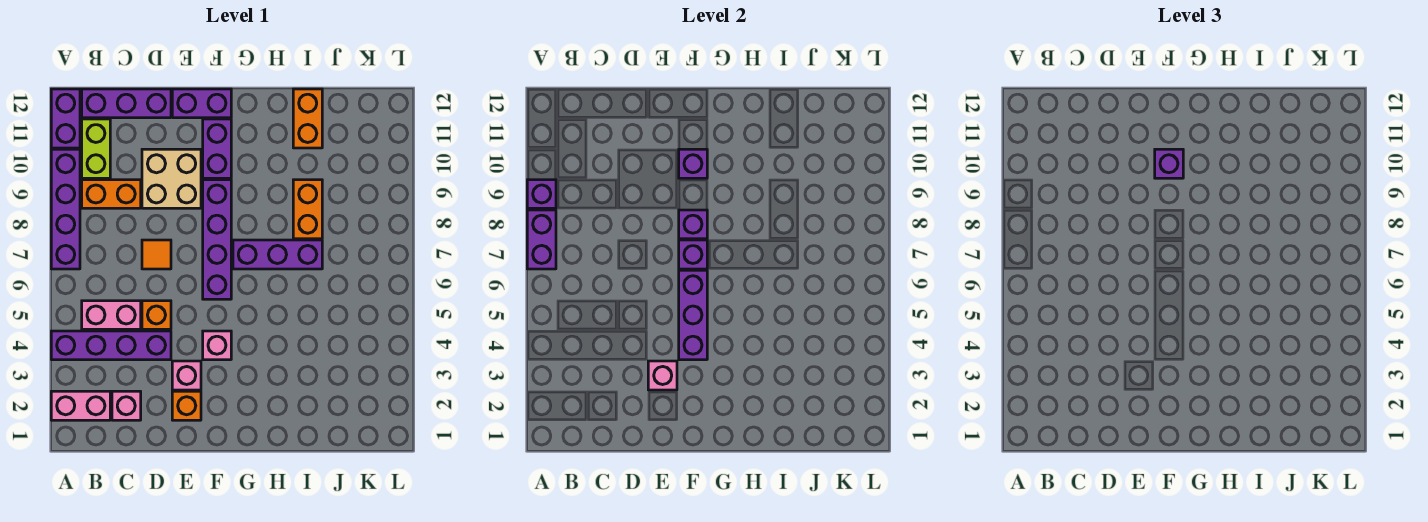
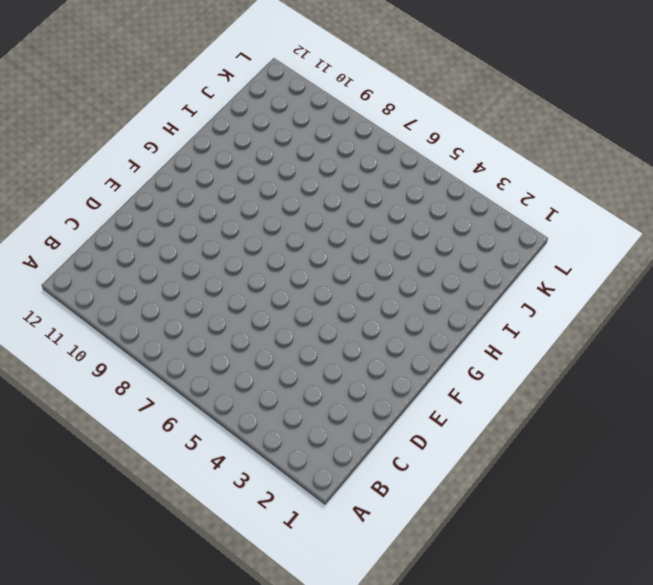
none -> pink 1x2 brick [51,391,110,420]
none -> purple 1x4 brick [51,331,171,360]
none -> purple 1x4 brick [51,149,80,269]

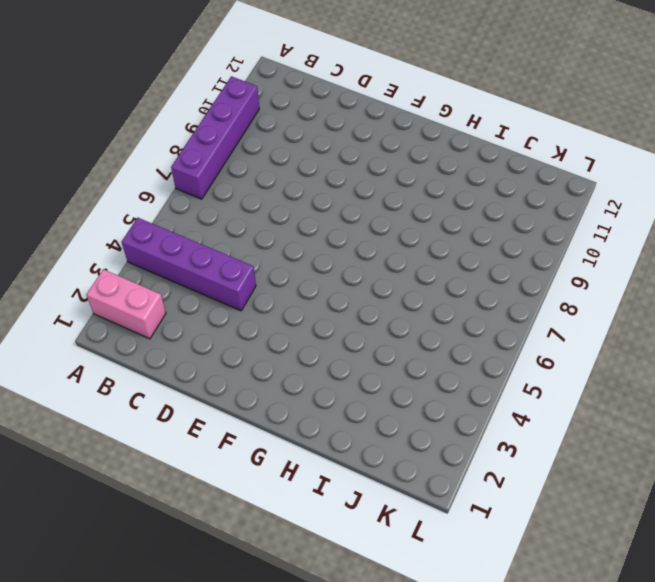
none -> purple 1x2 brick [51,89,80,148]
none -> pink 1x2 brick [82,301,141,329]
none -> orange 1x2 brick [82,180,141,208]

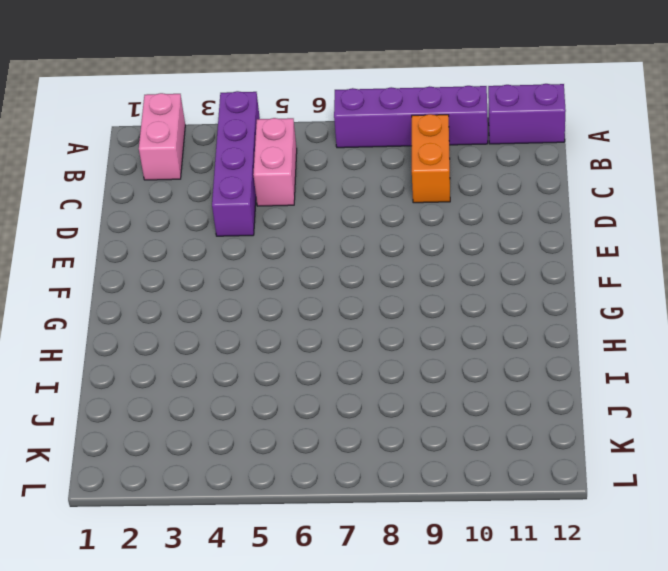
none -> lime 1x2 brick [82,119,110,178]
none -> purple 1x3 brick [82,89,171,118]
none -> pink 1x1 brick [112,391,141,420]

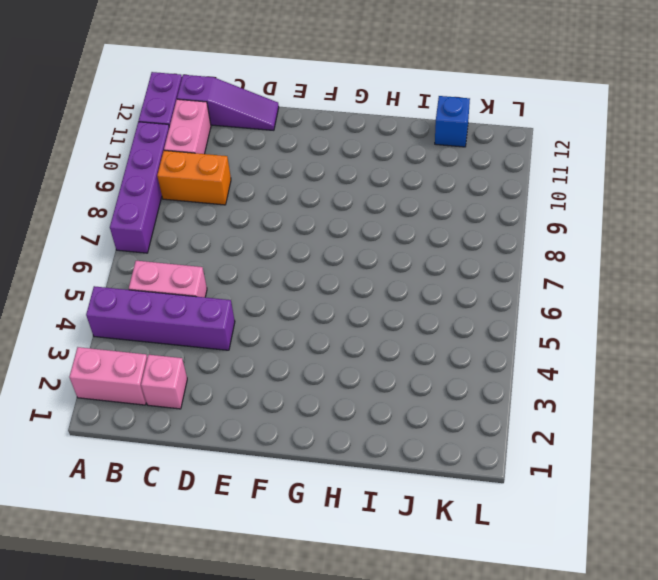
pink 1x2 brick [164,99,211,154] -> lime 1x2 brick [82,119,110,178]
purple 1x3 slope [177,75,279,130] -> purple 1x3 brick [82,89,171,118]
blue 1x1 brick [435,96,470,147] -> none
none -> orange 1x1 brick [142,301,171,329]
none -> orange 1x1 tile [142,240,171,269]
none -> tan 2x2 brick [142,149,201,208]

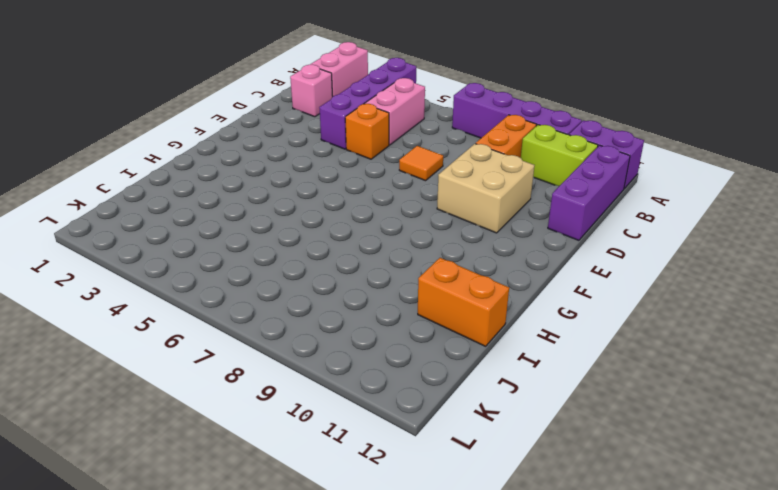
none -> orange 1x1 brick [172,391,201,420]
none -> pink 1x1 brick [172,361,201,390]
none -> purple 1x2 brick [172,89,231,118]

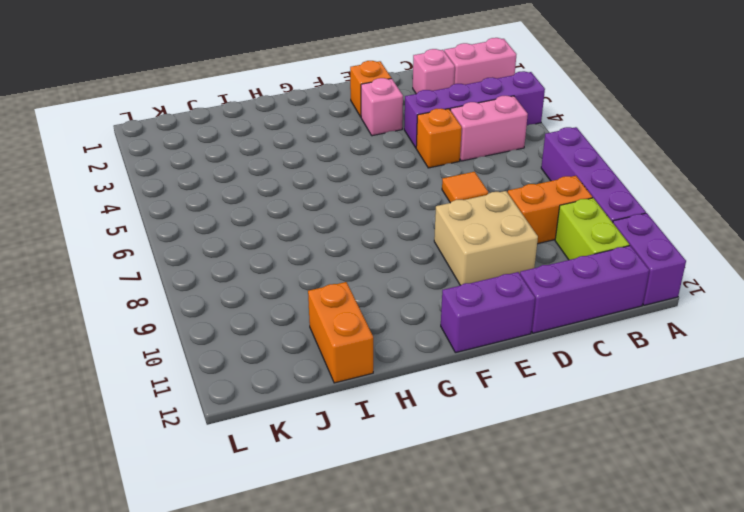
none -> pink 1x1 brick [203,331,231,360]
none -> purple 1x4 brick [203,180,231,299]
none -> purple 1x2 brick [203,119,231,178]

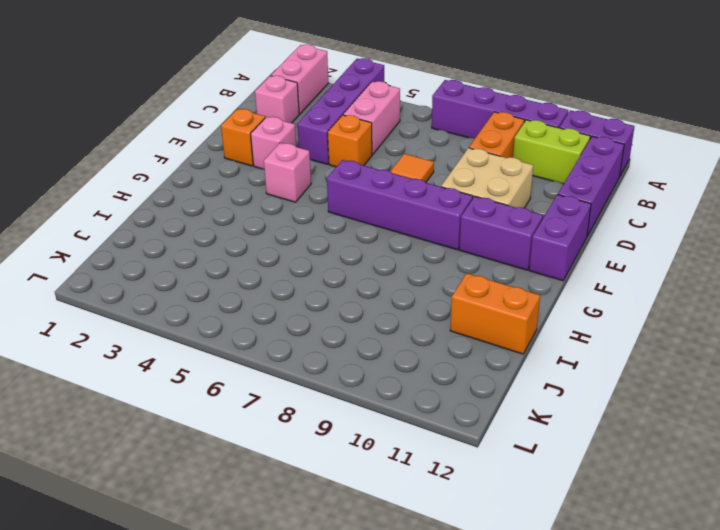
none -> purple 1x3 brick [233,240,322,269]
none -> orange 1x2 brick [293,180,322,239]
none -> purple 1x2 brick [527,210,556,269]

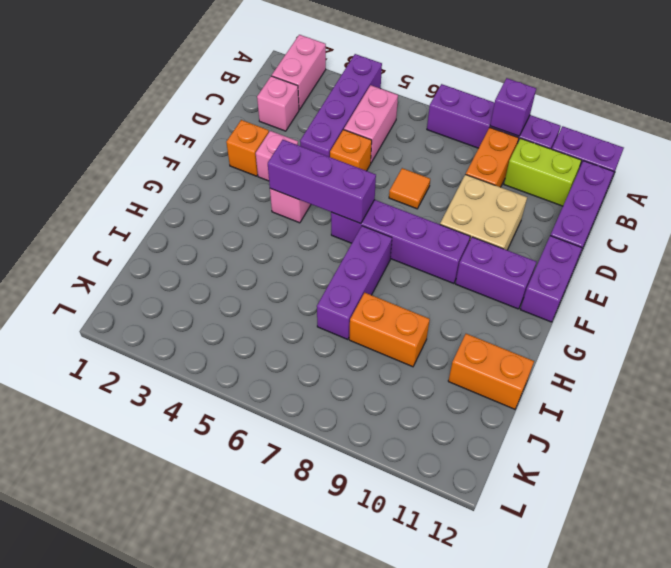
none -> purple 1x2 brick [527,210,556,269]
none -> pink 1x1 brick [648,361,677,390]
none -> purple 1x1 brick [679,240,707,269]

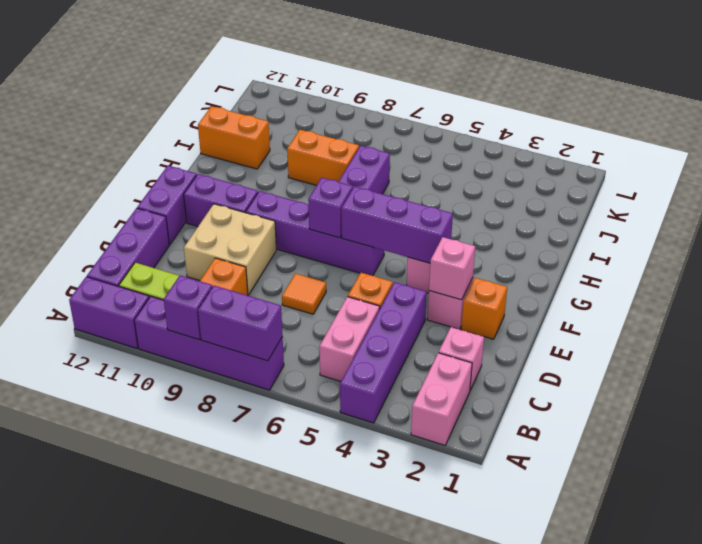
none -> purple 1x1 brick [679,210,707,239]
none -> purple 1x1 brick [679,149,707,178]
none -> purple 1x1 brick [1155,149,1183,178]

